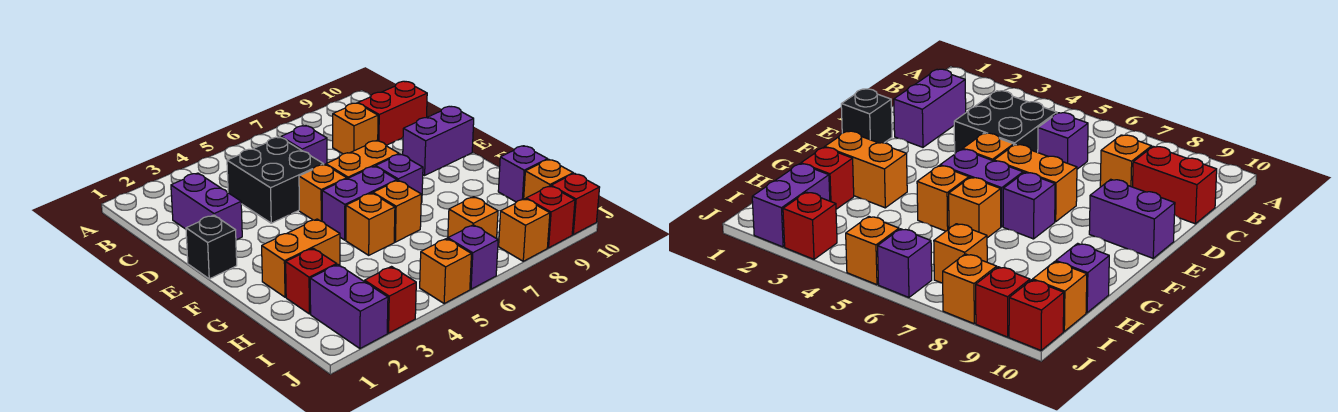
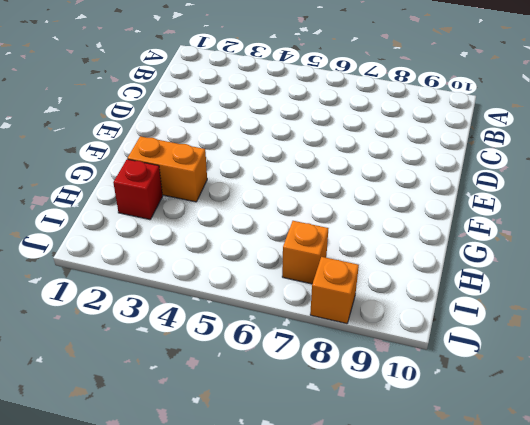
none -> purple 1x2 brick [171,173,242,240]
none -> black 2x2 brick [227,137,324,223]
none -> purple 1x1 brick [281,126,327,165]

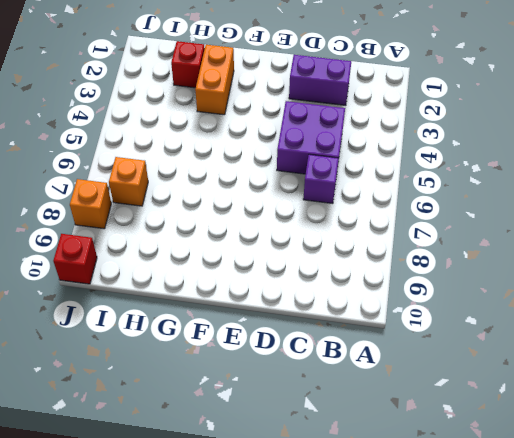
purple 2x2 brick [277,101,345,174] -> black 2x2 brick [227,137,324,223]
none -> orange 1x1 brick [333,103,378,154]
none -> red 1x2 brick [358,81,427,145]
none -> black 1x1 brick [186,215,237,279]

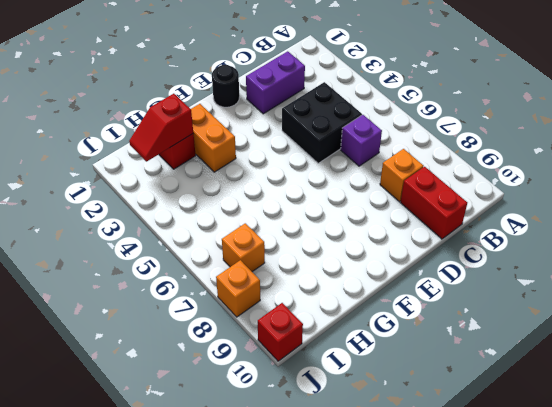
black 1x1 round brick [212,65,239,107] -> black 1x1 brick [186,215,237,279]
red 1x2 slope [129,94,193,162] -> none
none -> orange 1x1 brick [299,164,347,221]
none -> orange 1x2 brick [326,141,399,179]
none -> purple 1x2 brick [403,106,474,175]

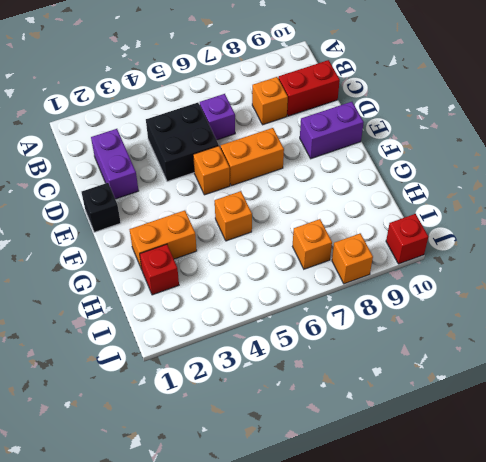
none -> purple 1x2 brick [322,166,397,240]
none -> purple 1x1 brick [376,154,423,203]
none -> orange 1x1 brick [373,180,421,242]

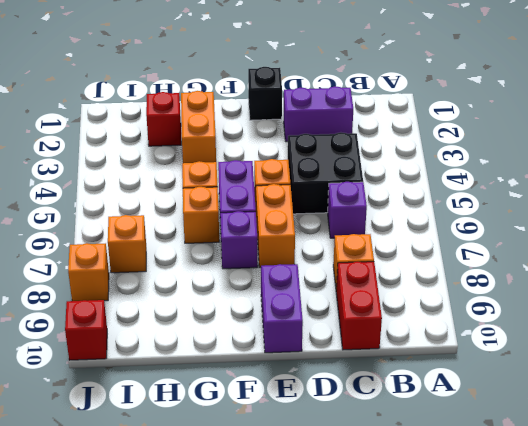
none -> purple 1x1 brick [498,146,548,202]
none -> purple 1x2 brick [310,264,388,349]
none -> orange 1x1 brick [524,159,573,199]

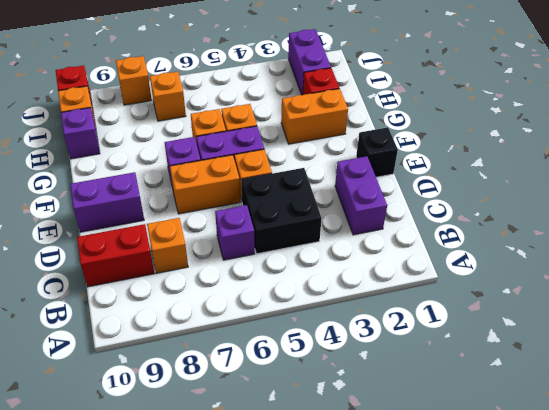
none -> red 1x1 brick [365,267,416,333]
none -> orange 1x1 brick [420,239,471,303]
none -> purple 1x1 brick [448,225,498,289]

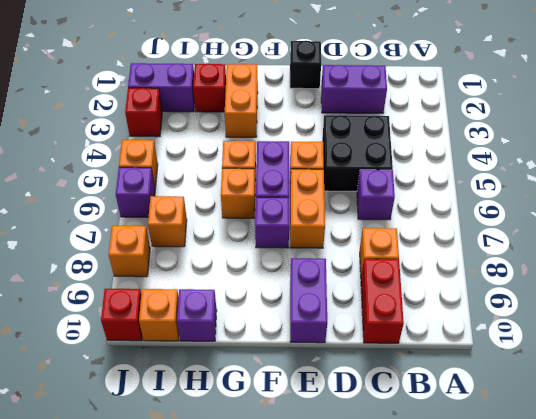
none -> red 1x1 brick [526,186,575,248]

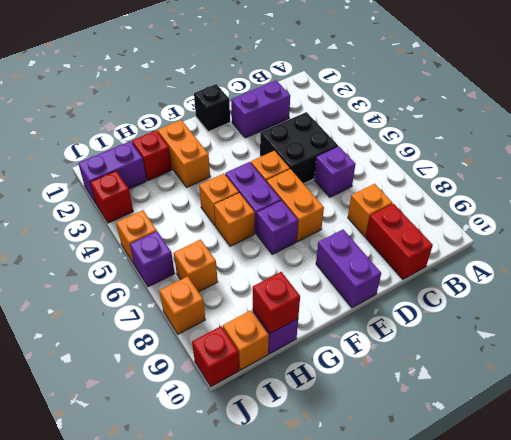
red 1x1 brick [253,272,300,334] -> red 1x1 brick moved to [526,186,575,248]

